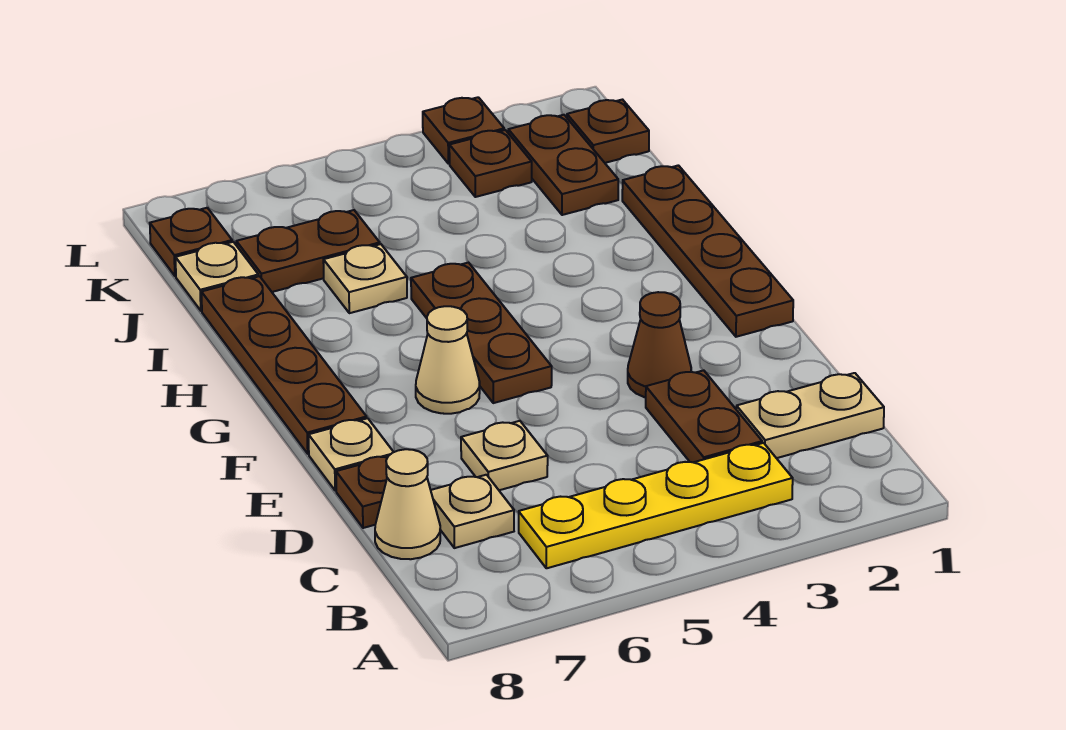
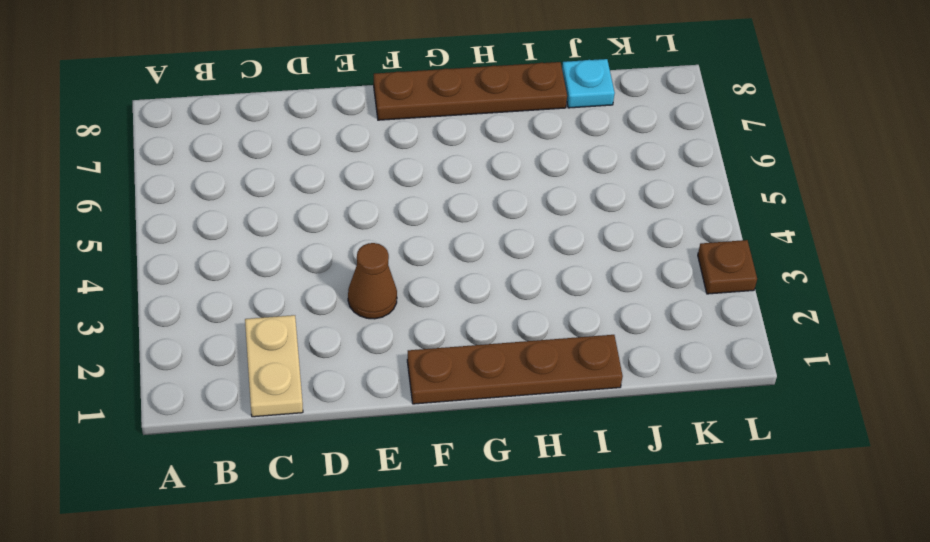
cyan 1x1 plate [562,59,615,108] -> tan 1x1 plate [175,242,258,311]
none -> yellow 1x4 plate [519,443,793,568]
none -> brown 1x2 plate [646,370,762,462]
none -> tan 1x1 plate [431,475,514,548]

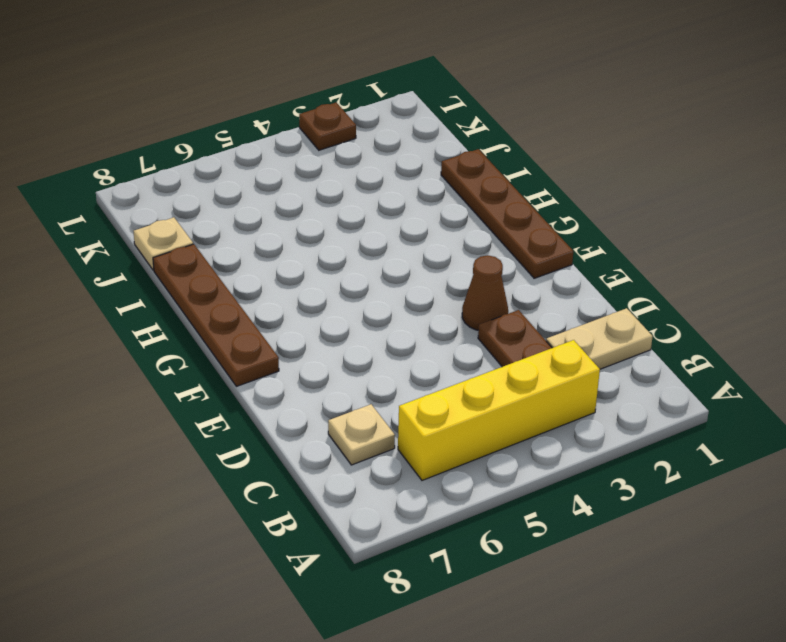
yellow 1x4 brick [398,340,600,480] -> yellow 1x4 plate [519,443,793,568]
none -> tan 1x1 cone [375,449,440,559]
none -> tan 1x1 plate [461,421,548,490]
none -> brown 1x1 plate [336,457,387,528]

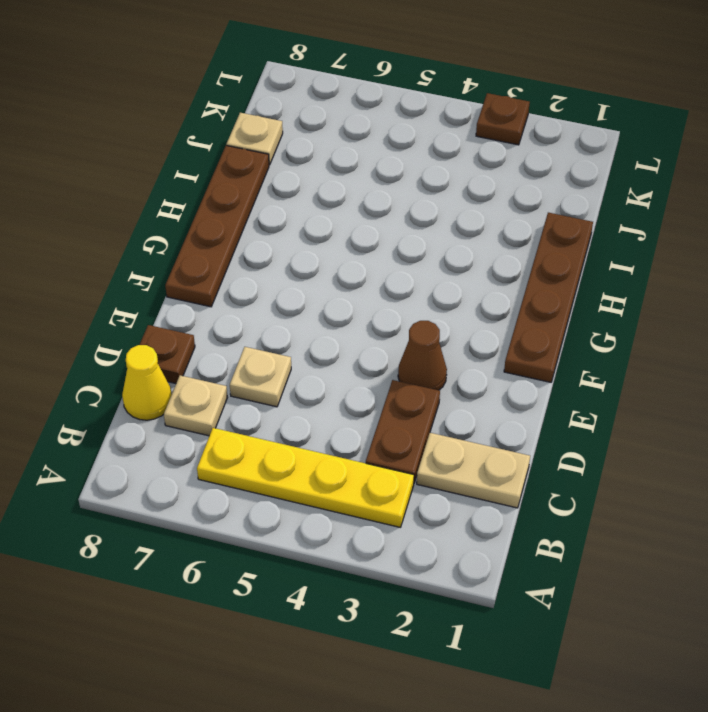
yellow 1x1 cone [122,345,172,420] -> tan 1x1 cone [375,449,440,559]
none -> tan 1x1 plate [309,418,393,491]
none -> brown 1x3 plate [411,262,552,403]
none -> tan 1x1 cone [416,306,480,414]

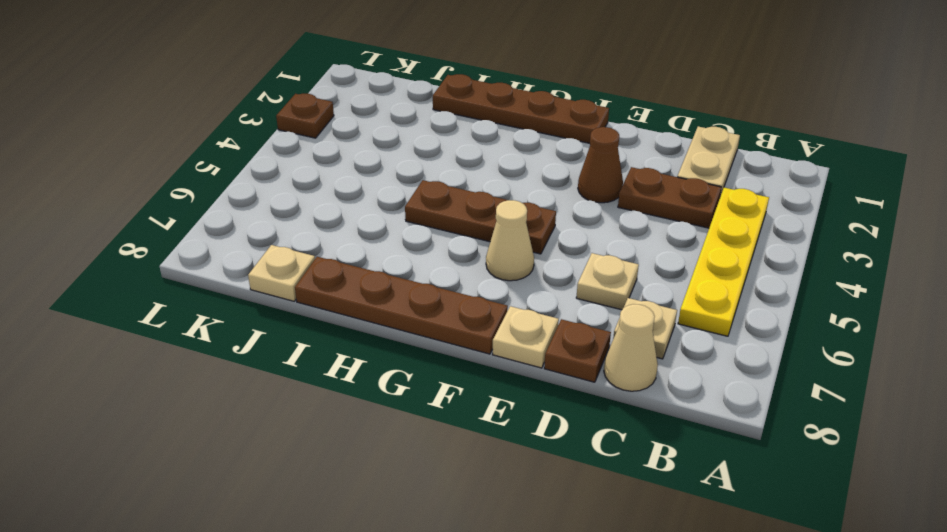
none -> tan 1x1 plate [323,244,407,313]
none -> brown 1x2 plate [508,115,618,215]
none -> brown 1x2 plate [236,210,380,292]

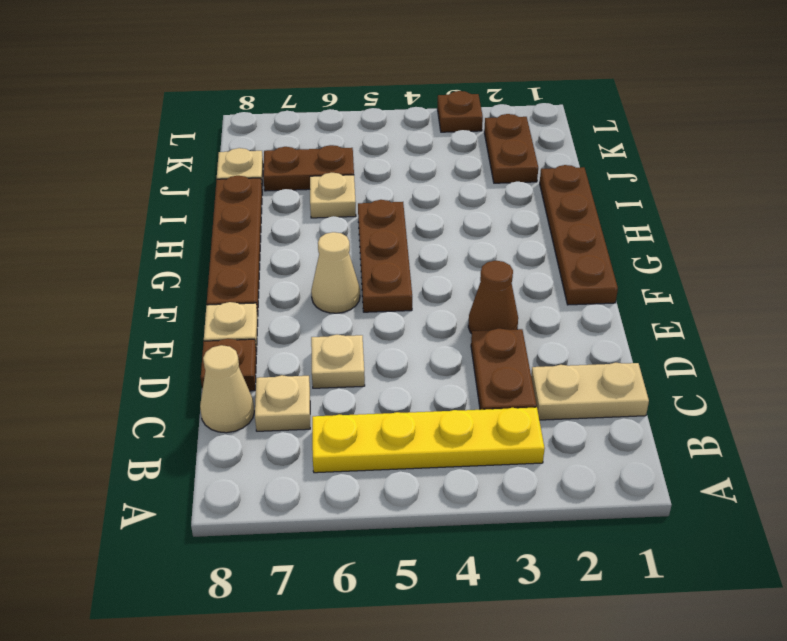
none -> brown 1x1 plate [567,100,649,163]
none -> brown 1x1 plate [449,130,532,197]
none -> brown 1x1 plate [150,208,232,276]

